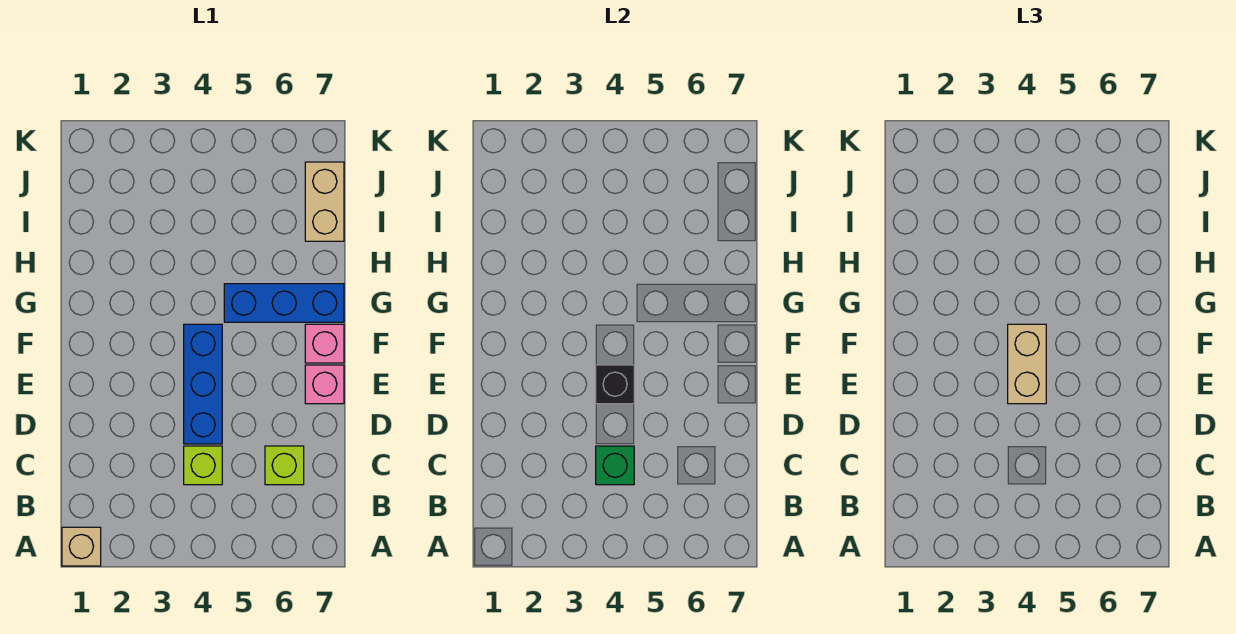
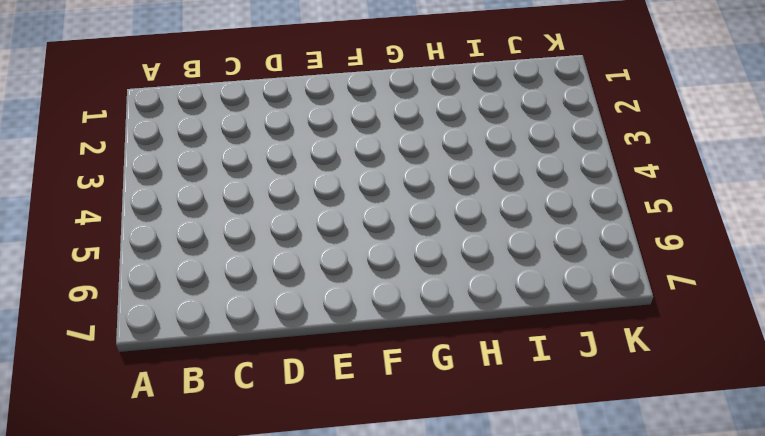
none -> tan 1x1 brick [62,527,101,566]
none -> lime 1x1 brick [184,446,222,485]

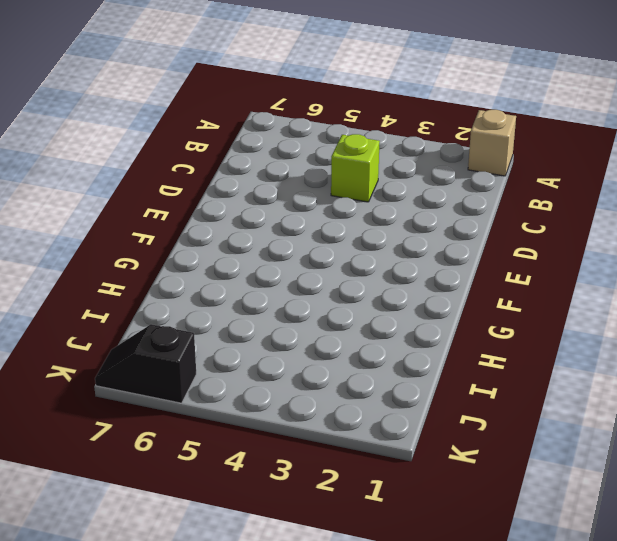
black 1x2 slope [95,324,196,403] -> none
none -> lime 1x1 brick [265,446,304,485]
none -> blue 1x3 brick [184,324,222,444]

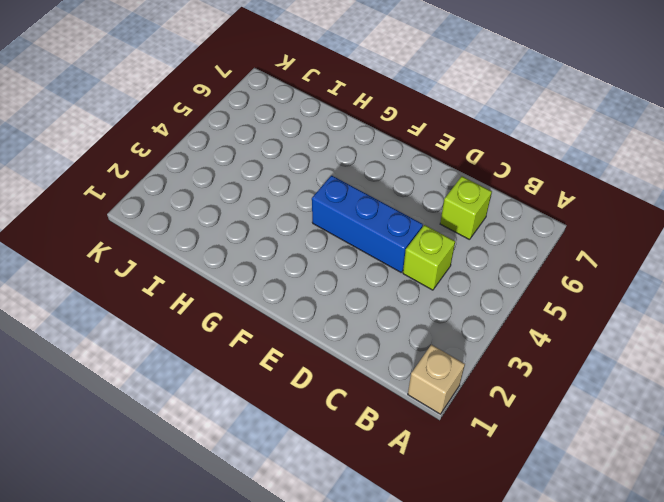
none -> pink 1x1 brick [305,365,344,404]
none -> pink 1x1 brick [305,324,344,363]

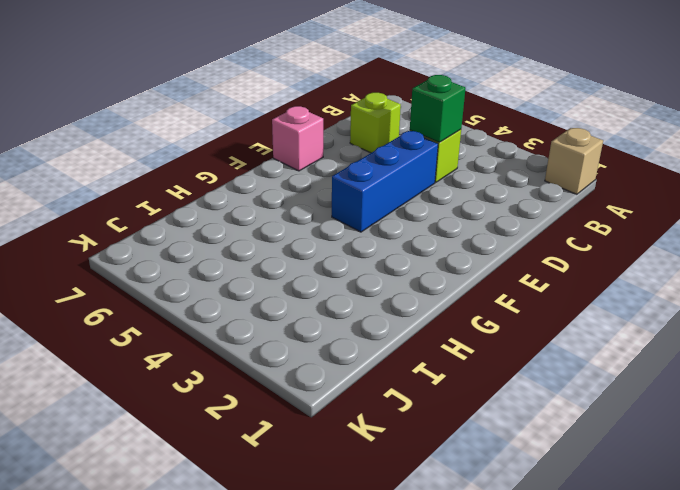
none -> pink 1x1 brick [305,324,344,363]
none -> blue 1x3 brick [224,284,344,322]

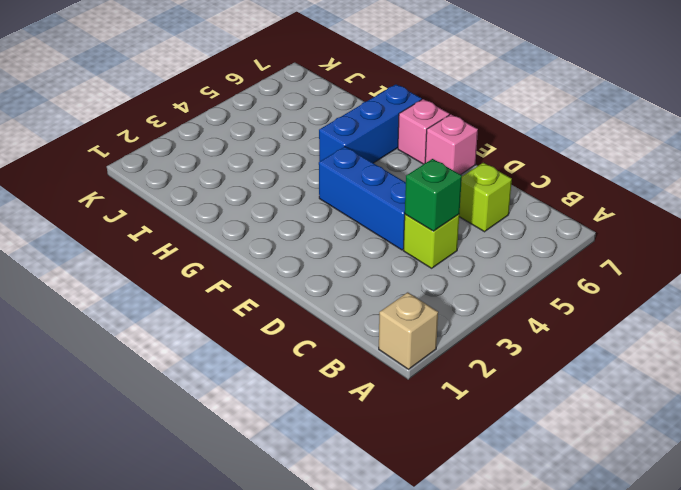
none -> tan 1x2 brick [305,162,344,241]
none -> black 1x1 brick [596,365,634,404]

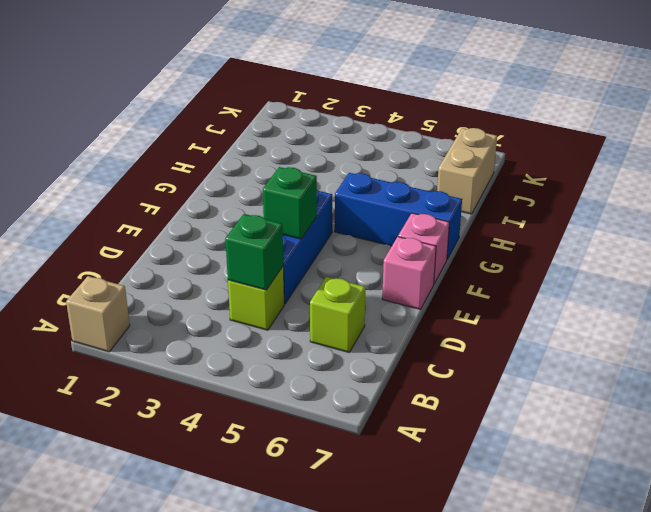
green 1x1 brick [263,167,317,239] -> black 1x1 brick [596,365,634,404]
none -> tan 1x2 brick [1008,324,1046,404]

